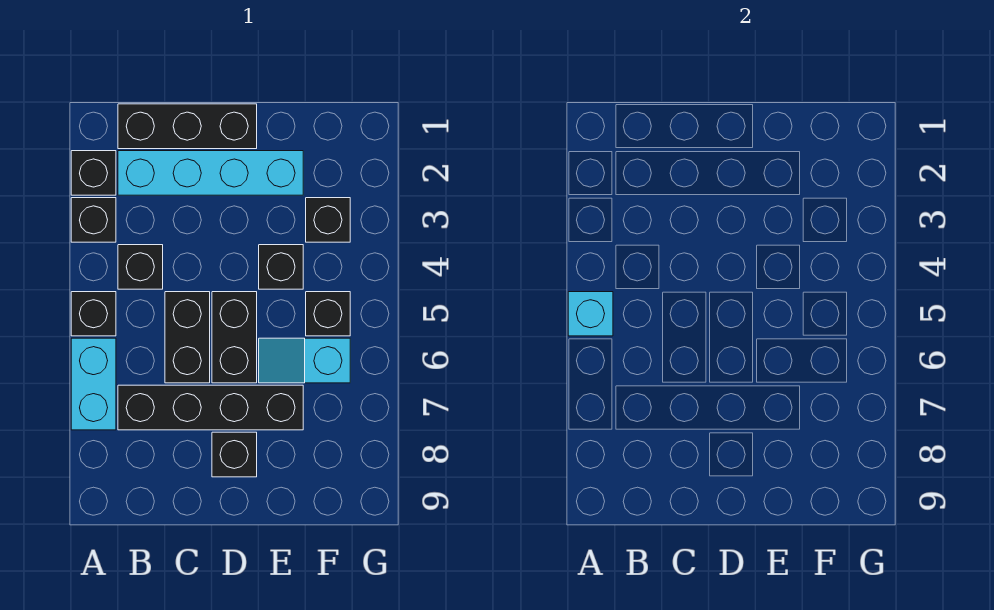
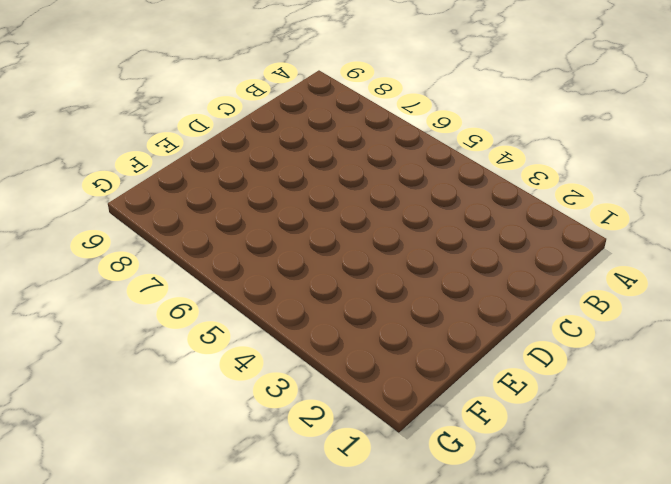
none -> black 1x1 brick [71,151,116,195]
none -> black 1x1 brick [71,198,116,242]
none -> black 1x1 brick [71,292,116,336]

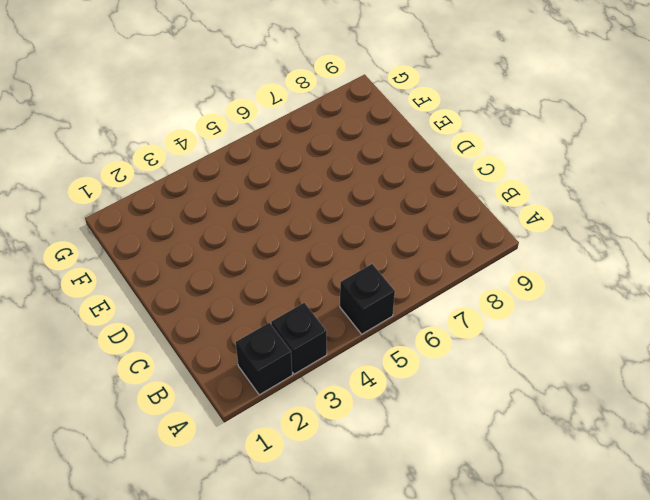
none -> cyan 1x2 brick [71,338,116,430]
none -> black 1x3 brick [118,104,257,149]
none -> cyan 1x4 brick [118,151,303,195]

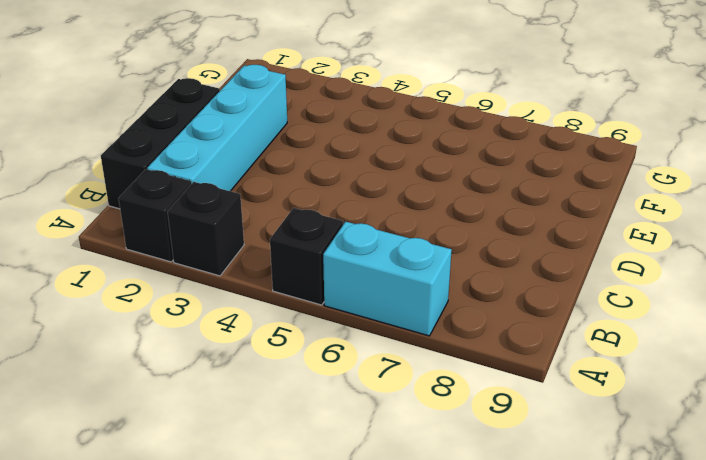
none -> black 1x1 brick [118,245,163,289]
none -> black 1x4 brick [118,385,303,430]
none -> black 1x2 brick [165,292,210,383]

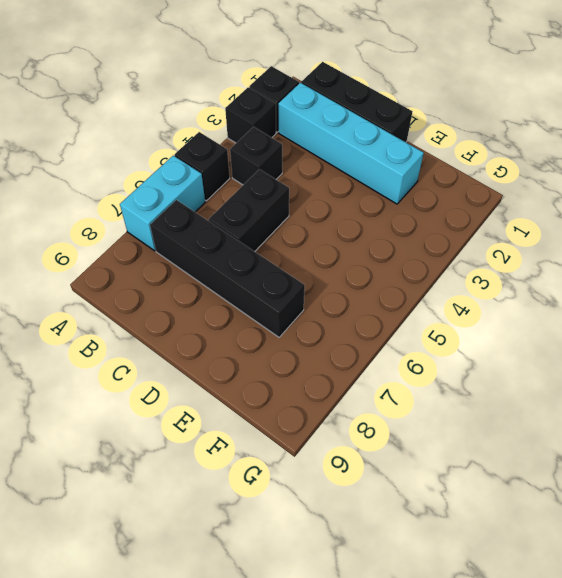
none -> black 1x2 brick [212,292,257,383]
none -> black 1x1 brick [212,432,257,477]
none -> black 1x1 brick [259,245,303,289]

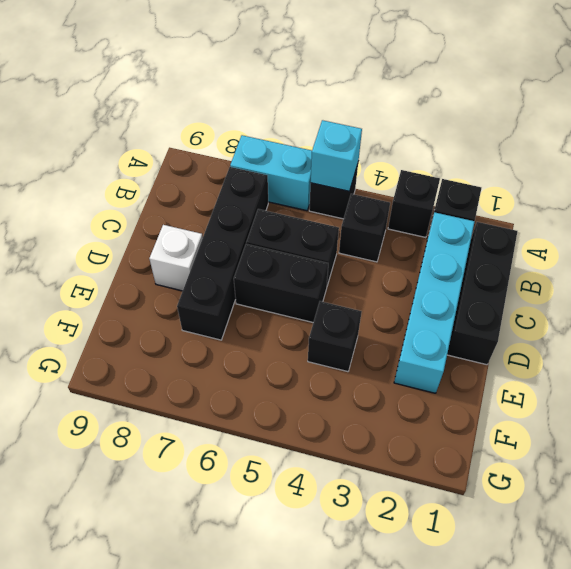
white 1x1 brick [149,225,203,291] -> black 1x1 brick [212,432,257,477]
none -> cyan 1x2 slope [259,338,350,383]
none -> black 1x1 brick [306,198,350,242]
none -> black 1x1 brick [306,292,350,336]

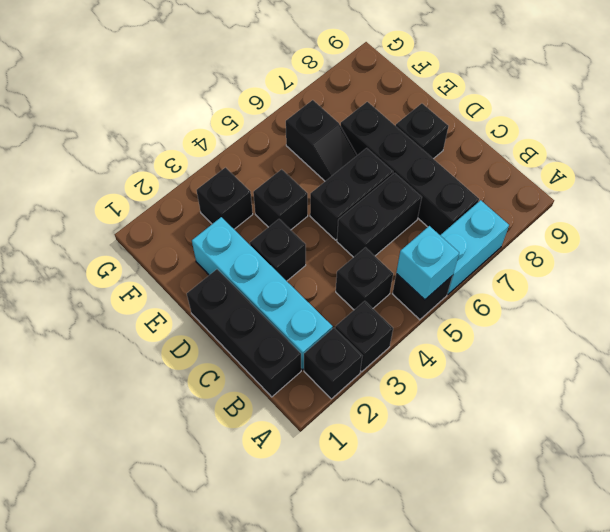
black 1x1 brick [250,219,306,281] -> black 1x1 brick moved to [306,292,350,336]
black 1x2 slope [286,100,357,181] -> cyan 1x2 slope [259,338,350,383]

